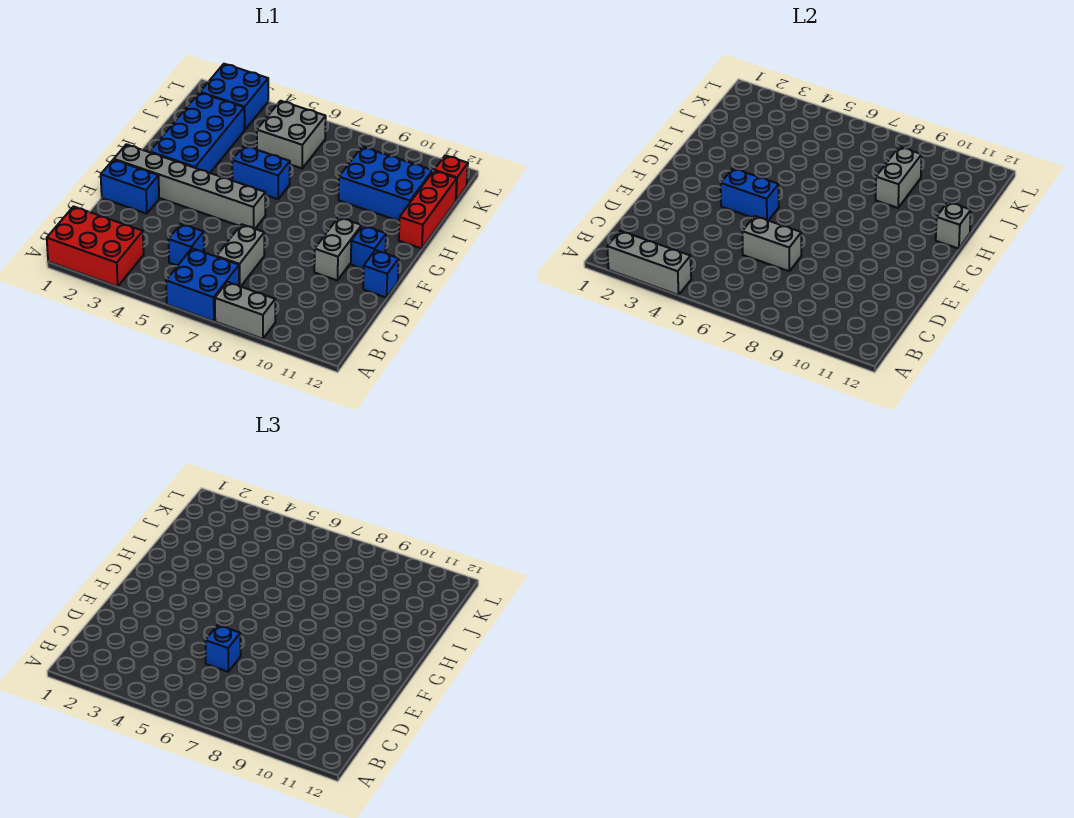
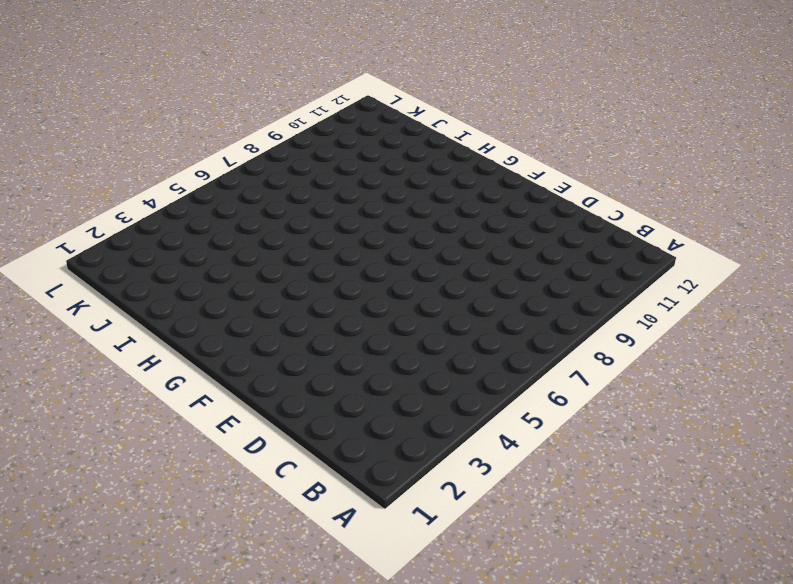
none -> red 2x3 brick [47,207,144,286]
none -> blue 2x2 brick [166,248,239,321]
none -> grey 1x2 brick [215,282,275,339]

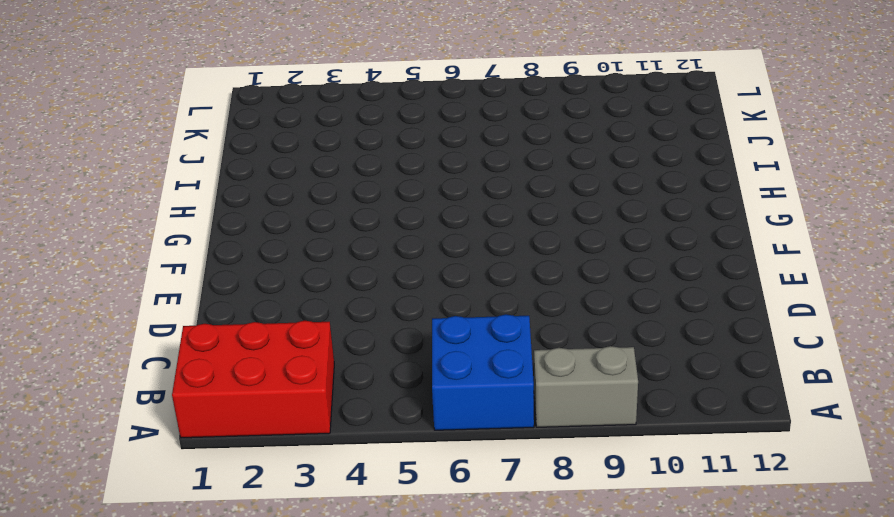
none -> blue 1x1 brick [168,224,204,266]
none -> grey 1x2 brick [217,224,264,287]
none -> blue 1x2 brick [101,160,159,214]

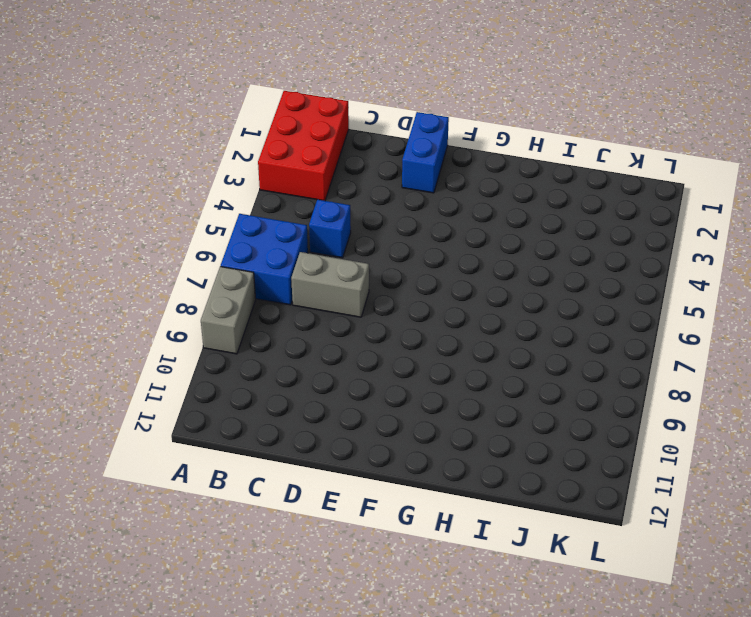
none -> grey 1x2 brick [314,217,362,280]
none -> blue 1x1 brick [363,250,399,298]
none -> grey 1x6 brick [114,144,265,229]

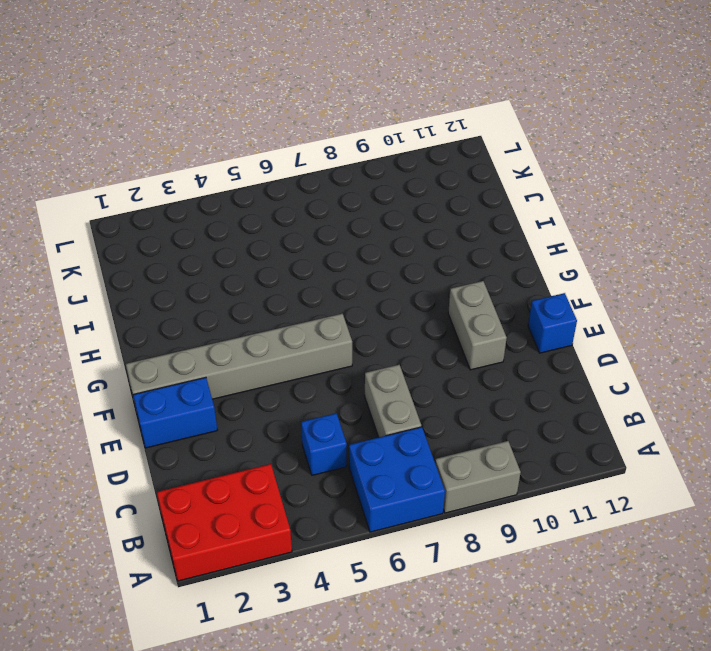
none -> blue 1x1 brick [351,226,386,269]
none -> blue 2x4 brick [150,93,244,173]
none -> blue 1x2 brick [232,146,290,199]

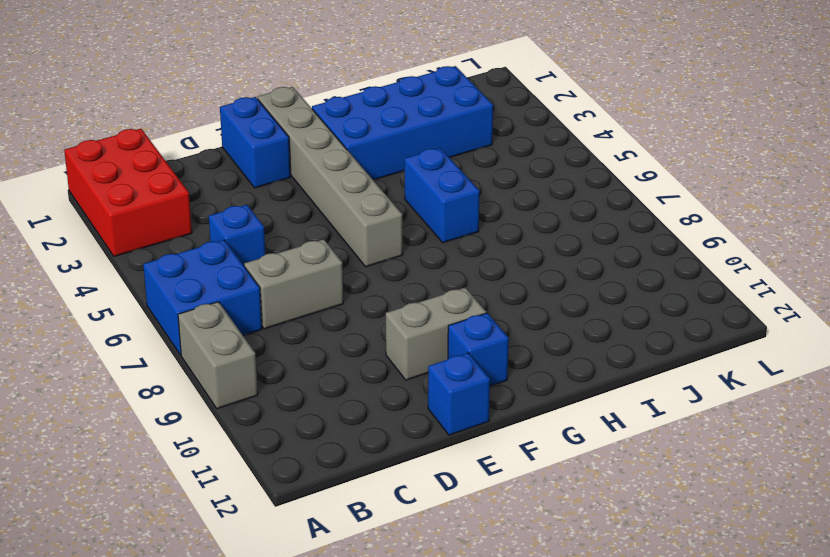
none -> red 1x3 brick [399,171,457,249]
none -> blue 2x3 brick [339,147,433,221]
none -> grey 2x2 brick [257,101,326,168]

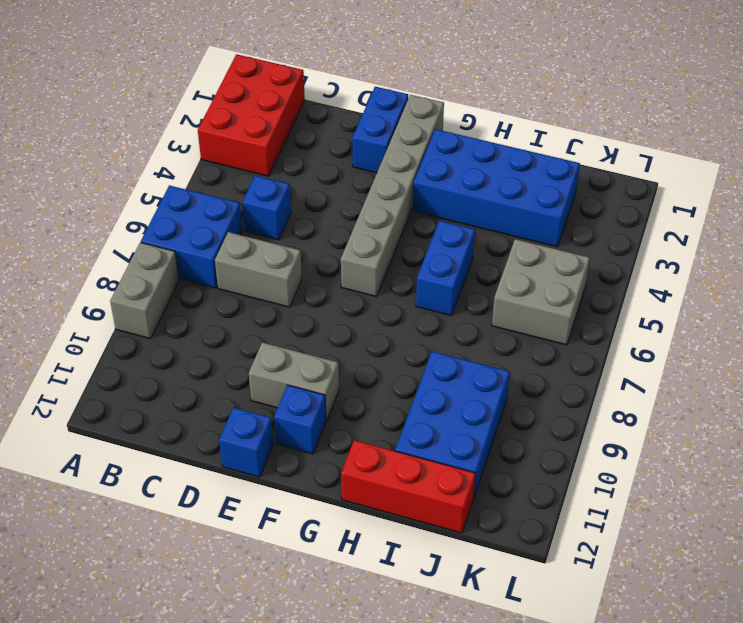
none -> blue 2x2 brick [200,64,268,130]
none -> red 1x1 brick [434,155,468,201]
none -> grey 1x3 brick [607,231,691,295]

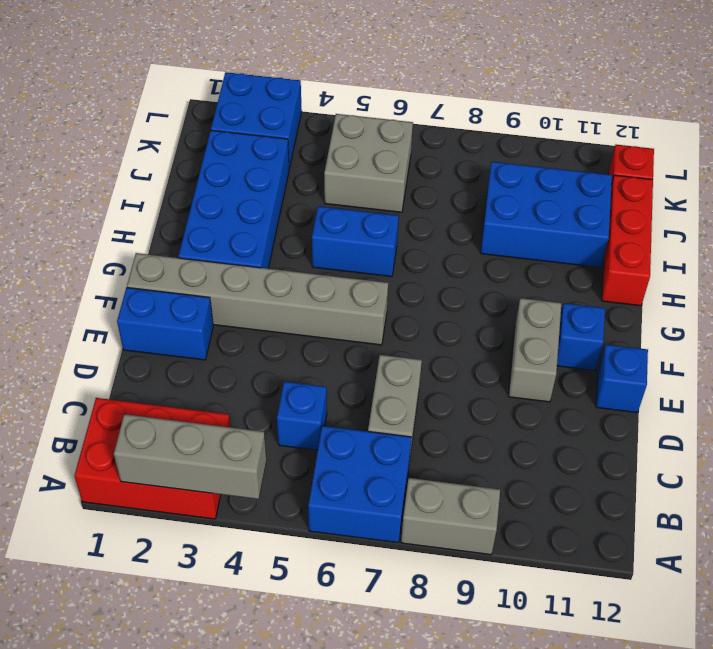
none -> grey 1x2 brick [742,216,801,271]
none -> blue 1x2 brick [721,168,779,221]
none -> grey 1x1 brick [936,202,971,249]

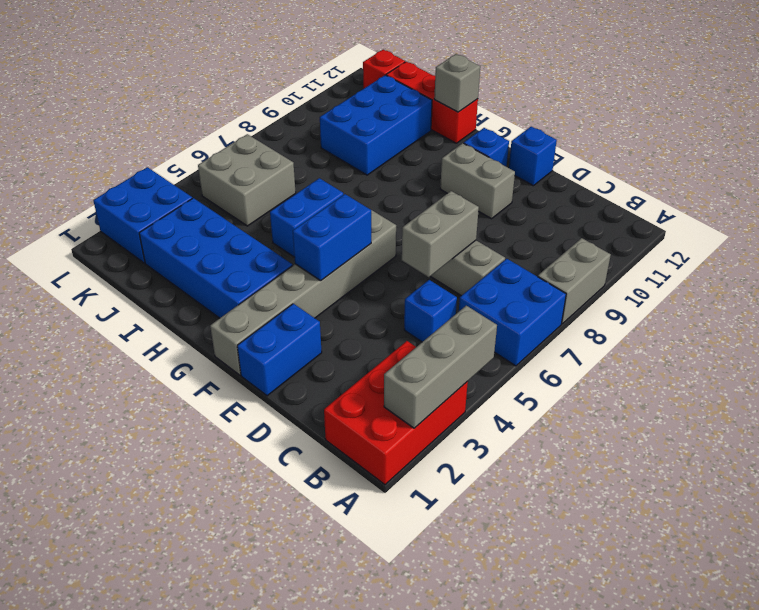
none -> grey 1x2 brick [876,147,922,208]
none -> blue 1x1 brick [205,625,241,672]

